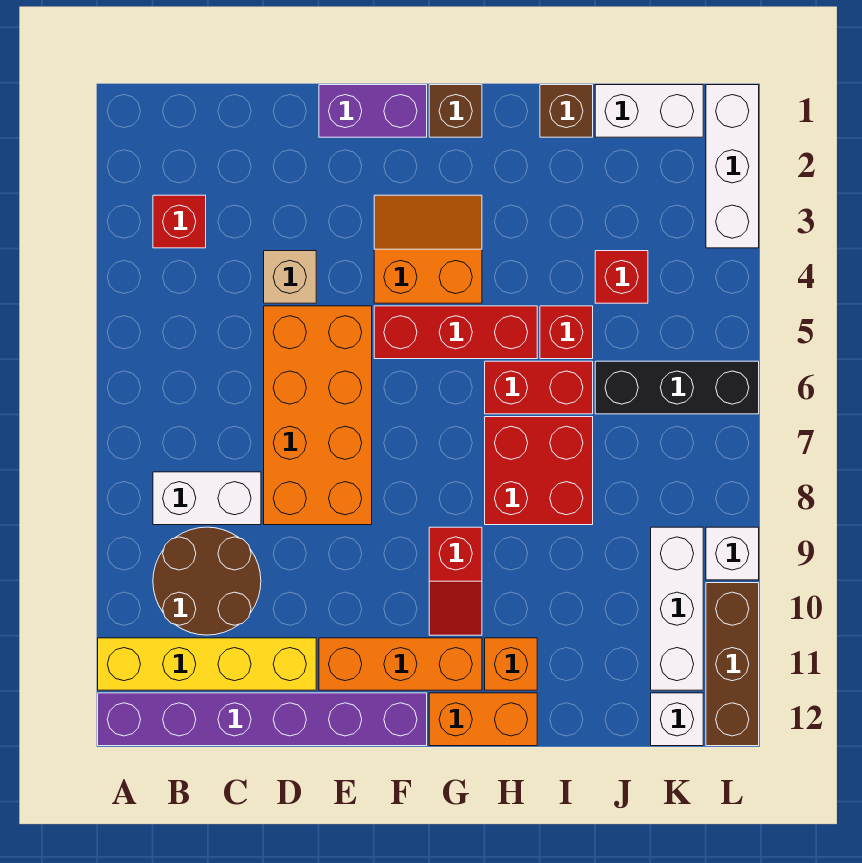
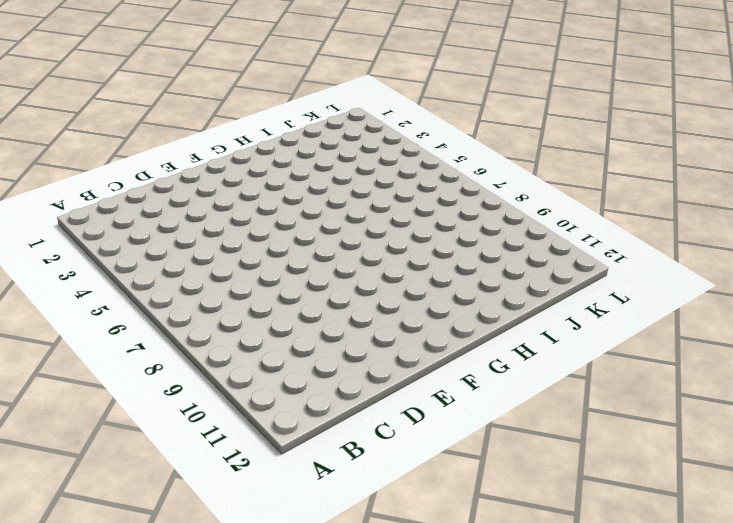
none -> yellow 1x4 brick [98,638,316,690]
none -> purple 1x6 brick [98,693,427,746]
none -> red 1x1 brick [153,195,206,248]

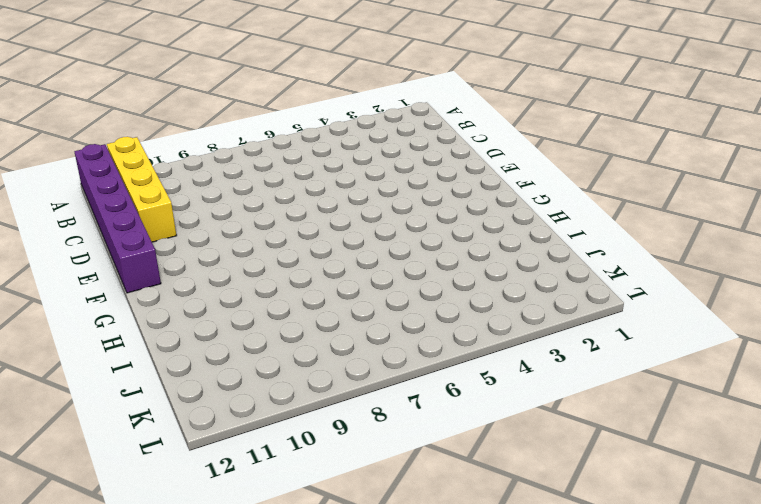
none -> red 1x1 brick [153,195,206,248]
none -> white 1x2 brick [153,472,261,525]
none -> brown 2x2 round brick [153,527,261,635]

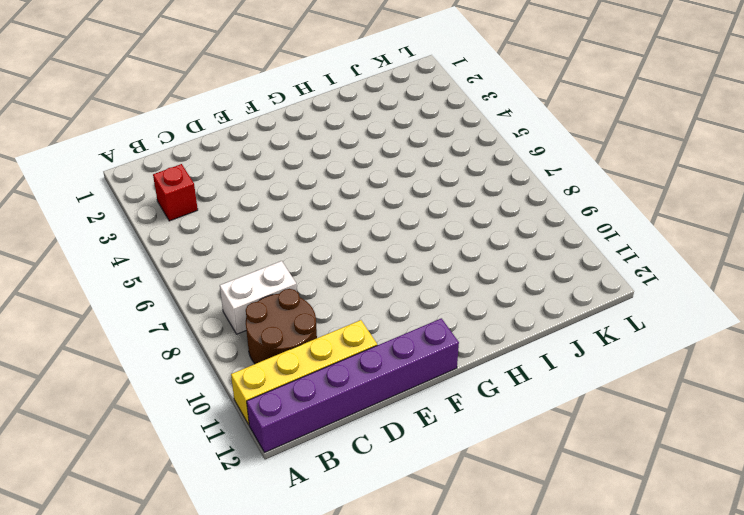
none -> tan 1x1 brick [264,251,316,303]
none -> orange 2x4 brick [264,306,372,525]
none -> purple 1x2 brick [319,85,427,137]

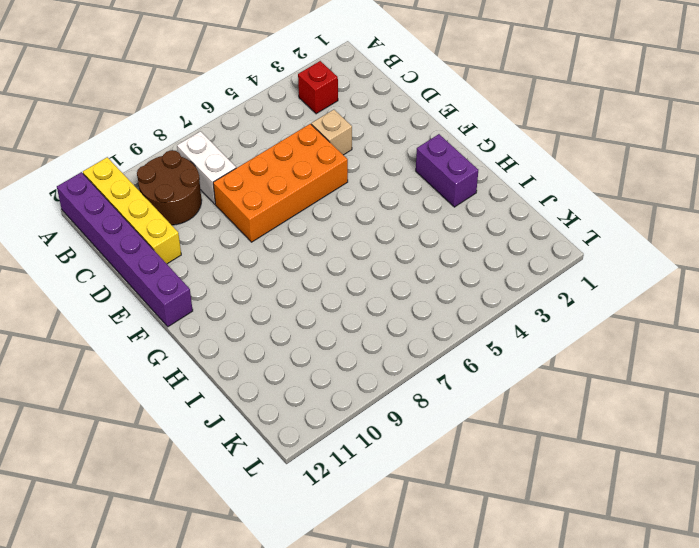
purple 1x2 brick [416,134,478,207] -> purple 1x2 brick moved to [319,85,427,137]
none -> orange 1x3 brick [319,638,482,690]
none -> orange 2x2 slope [374,195,482,303]
none -> red 1x3 brick [374,306,537,359]

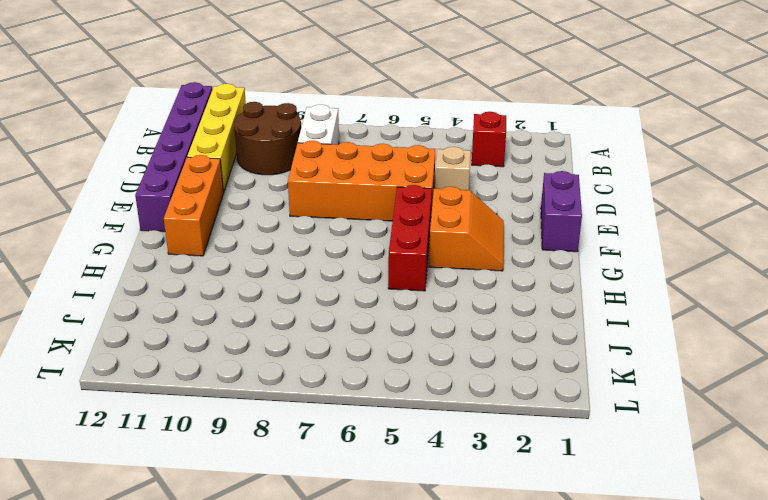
none -> brown 1x1 brick [429,85,482,137]
none -> red 1x2 slope [429,527,482,635]
none -> orange 1x2 brick [429,693,537,746]

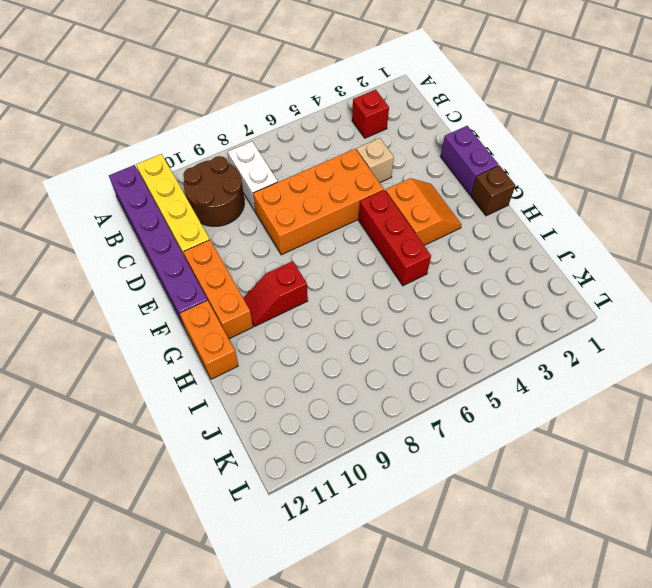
none -> red 1x2 brick [485,361,593,414]
none -> red 2x2 brick [485,417,593,525]
none -> orange 1x1 brick [485,638,537,690]

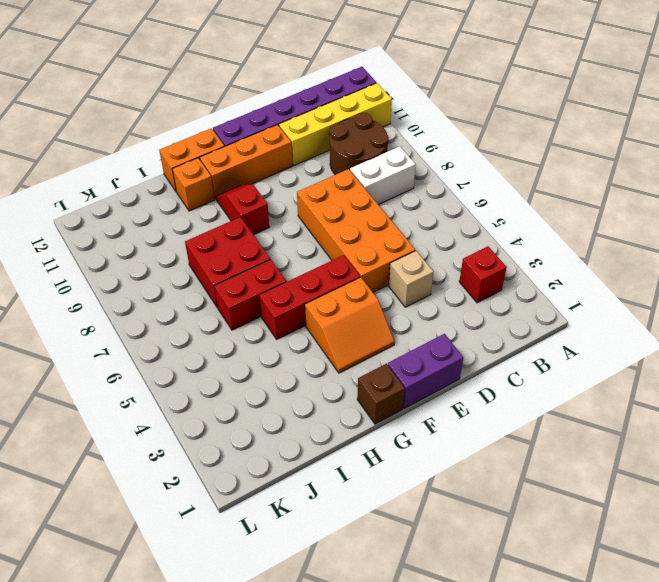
none -> brown 1x1 brick [540,85,593,137]
none -> red 1x1 brick [540,306,593,359]
none -> white 1x2 brick [595,85,703,137]

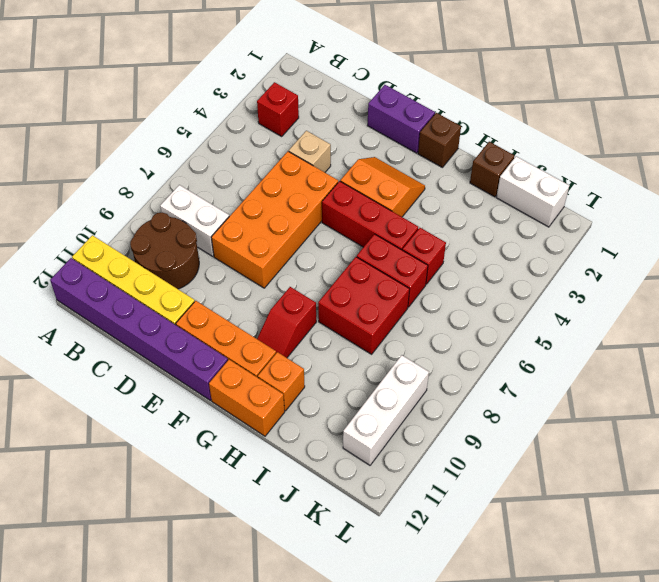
none -> red 1x1 brick [595,251,648,303]
none -> black 1x3 brick [595,361,759,414]
none -> white 1x1 brick [651,693,703,746]

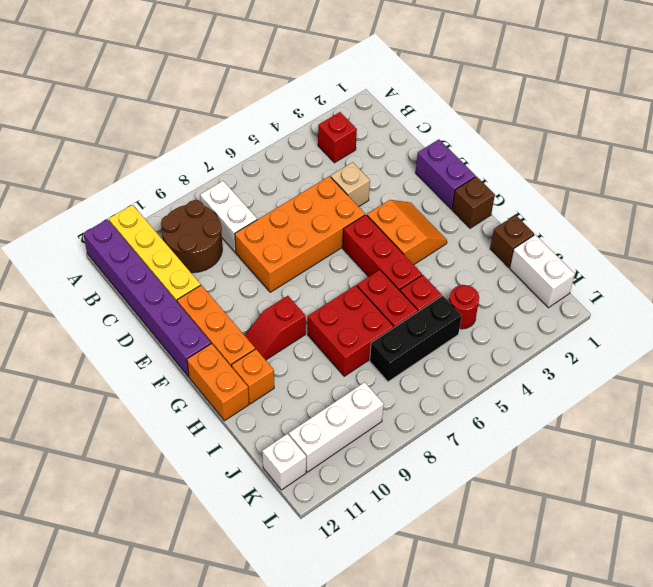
red 1x1 round brick [449,285,479,329] -> red 1x1 brick [595,251,648,303]
black 1x3 brick [370,296,462,382] -> black 1x3 brick turned to [595,361,759,414]
none -> white 1x3 brick [706,85,759,248]
none -> white 1x1 brick [706,527,759,580]
none -> brown 1x3 brick [706,583,759,746]

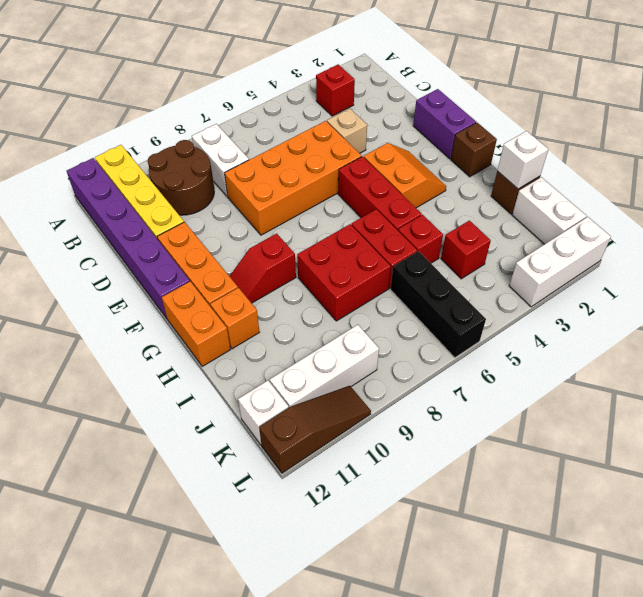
white 1x1 brick [497,131,548,189] -> white 1x1 brick moved to [706,527,759,580]
brown 1x3 slope [259,386,371,473] -> brown 1x3 brick [706,583,759,746]

